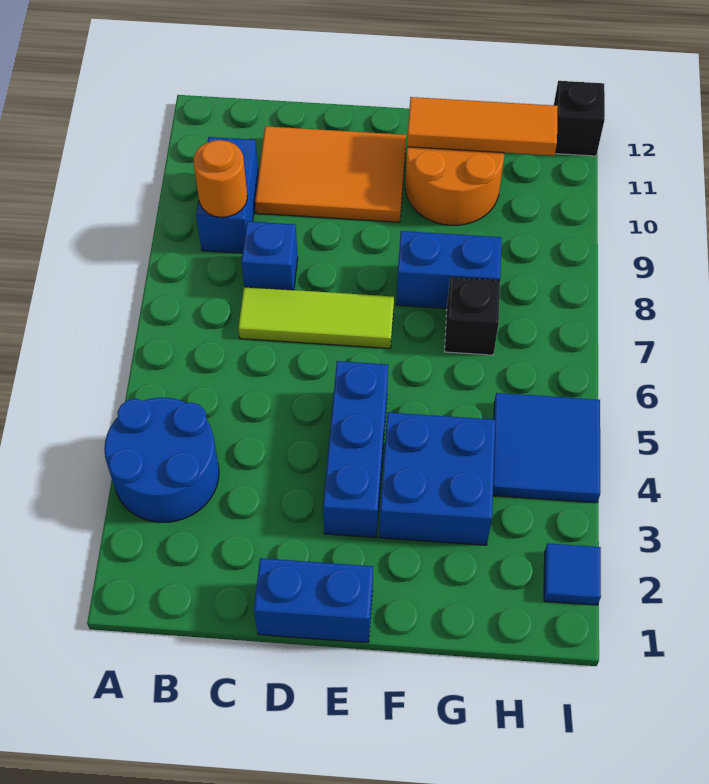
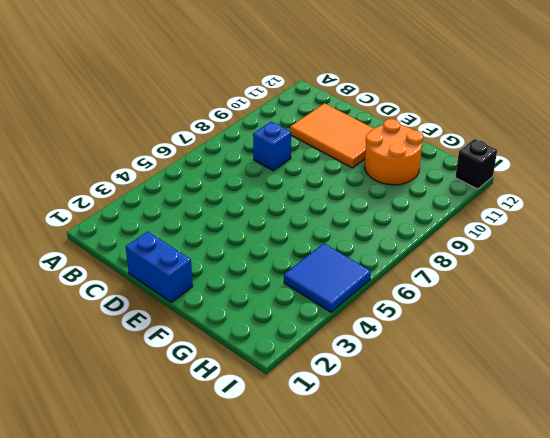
none -> blue 2x2 round brick [104,398,219,522]
none -> blue 1x2 brick [196,137,259,253]
none -> lime 1x3 tile [238,287,394,348]

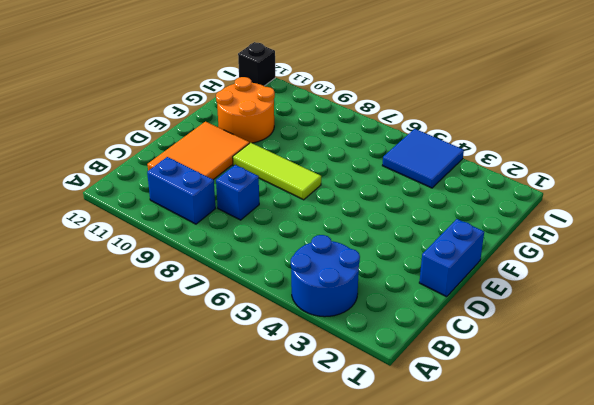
lime 1x3 tile [233,143,321,200] -> lime 1x3 tile turned to [238,287,394,348]
none -> blue 1x3 brick [323,361,388,538]
none -> blue 2x2 brick [379,413,495,545]
none -> blue 1x2 brick [396,231,502,308]

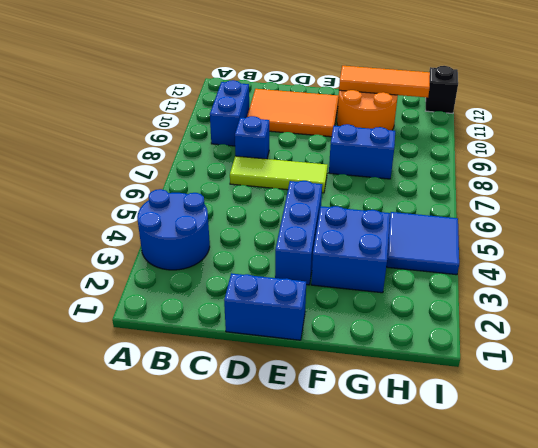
none -> black 1x1 brick [445,277,500,355]
none -> blue 1x1 tile [544,543,601,605]
none -> orange 1x1 round brick [193,140,247,217]

